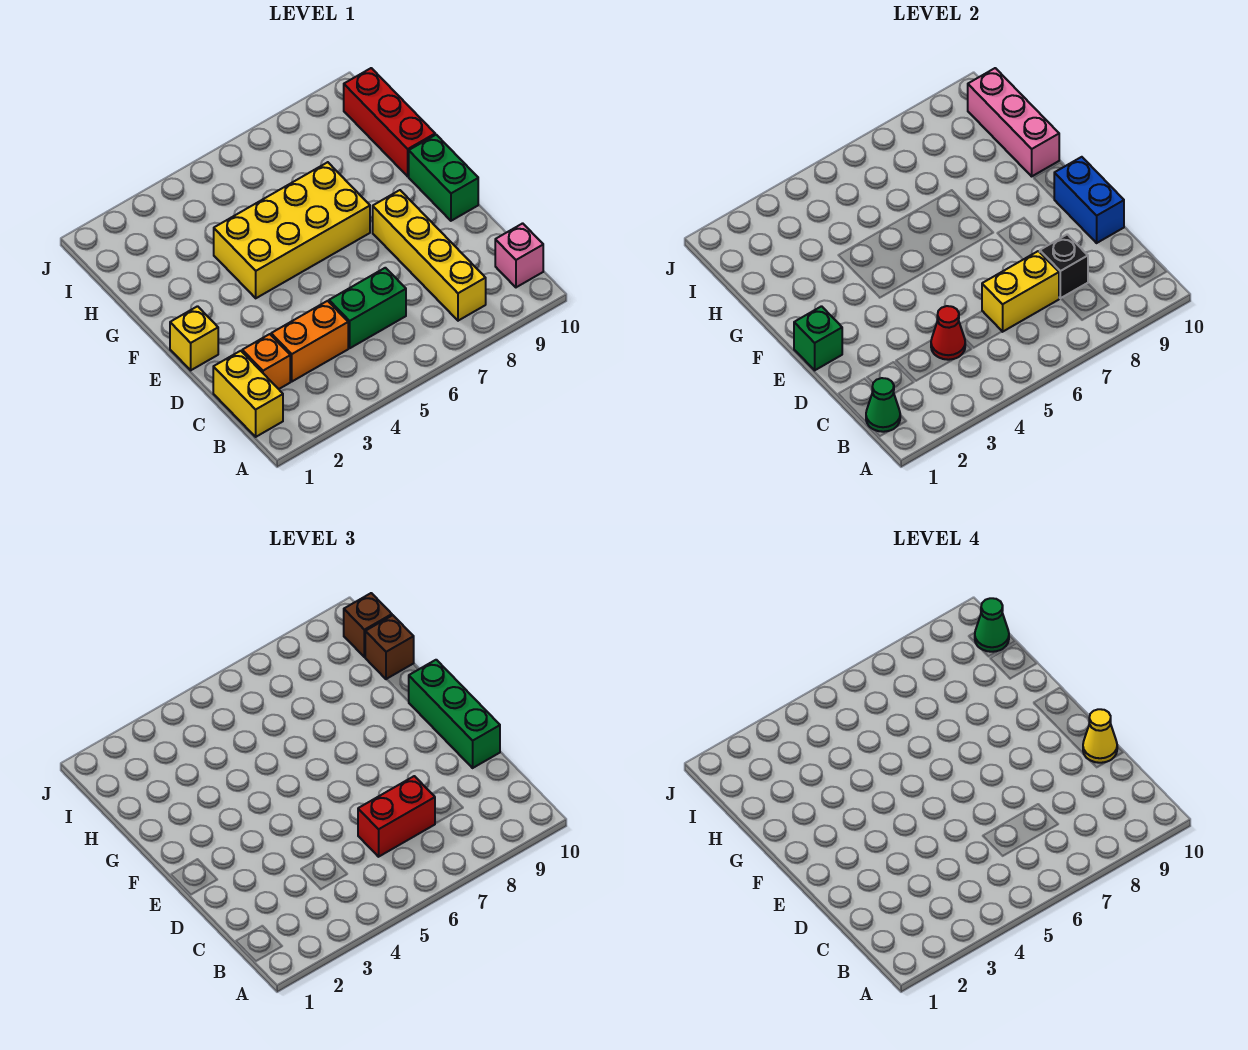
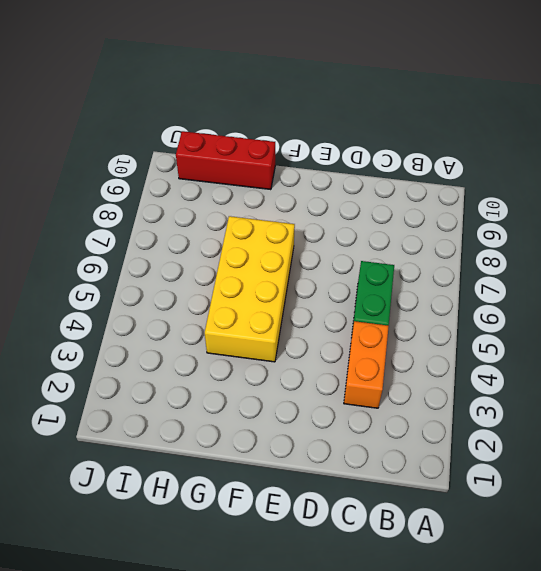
none -> yellow 1x2 brick [213,351,283,437]
none -> yellow 1x4 brick [373,190,486,321]
none -> pink 1x1 brick [495,223,543,287]

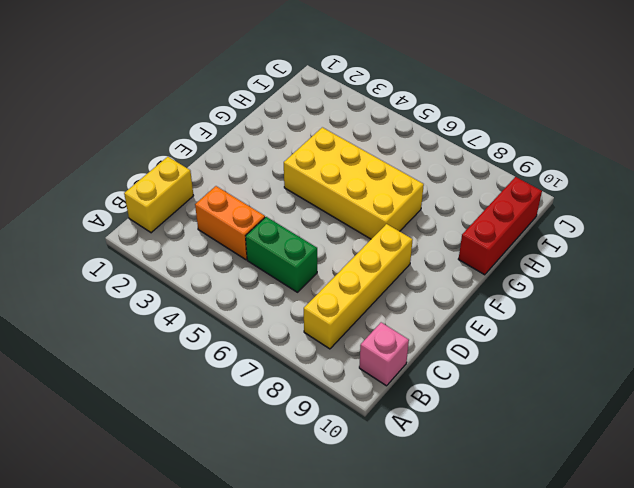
none -> orange 1x1 brick [242,334,290,389]
none -> yellow 1x1 brick [170,306,218,370]
none -> green 1x2 brick [409,135,478,221]

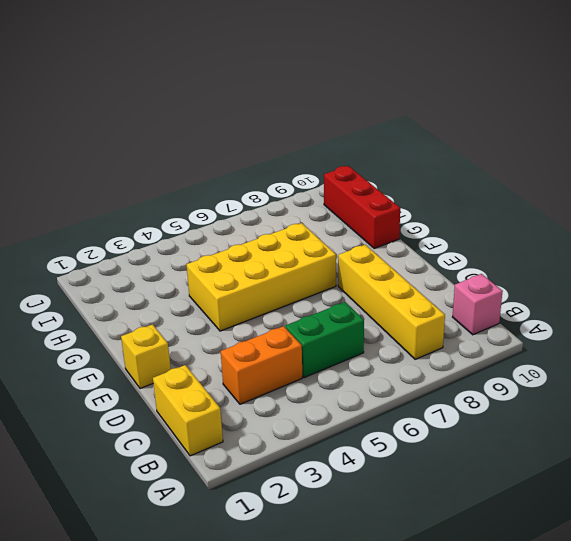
none -> orange 1x1 brick [242,334,290,389]
none -> green 1x2 brick [409,135,478,221]
none -> green 1x1 cone [866,378,900,432]

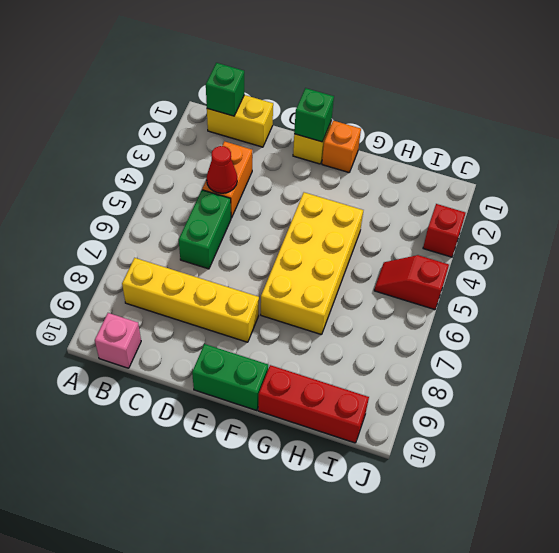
green 1x1 brick [206,63,244,116] -> green 1x1 cone [866,378,900,432]
orange 1x1 brick [322,121,361,172] -> orange 1x1 brick moved to [242,334,290,389]
red 1x2 slope [374,255,449,310] -> none
red 1x1 brick [423,204,465,257] -> none
none -> yellow 1x2 brick [982,251,1059,332]
none -> black 1x1 brick [1040,234,1088,298]
none -> blue 1x2 brick [1054,157,1124,243]

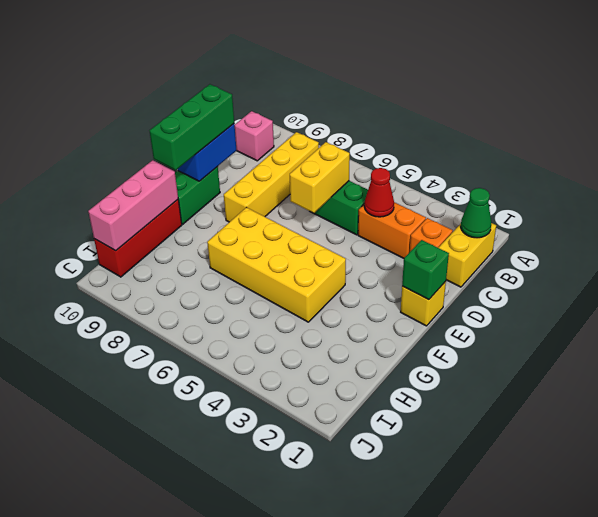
yellow 1x2 brick [290,142,350,213] -> yellow 1x2 brick turned to [982,251,1059,332]
none -> black 1x1 brick [1040,234,1088,298]
none -> red 1x2 brick [358,776,435,857]
none -> brown 1x1 brick [365,615,414,679]

